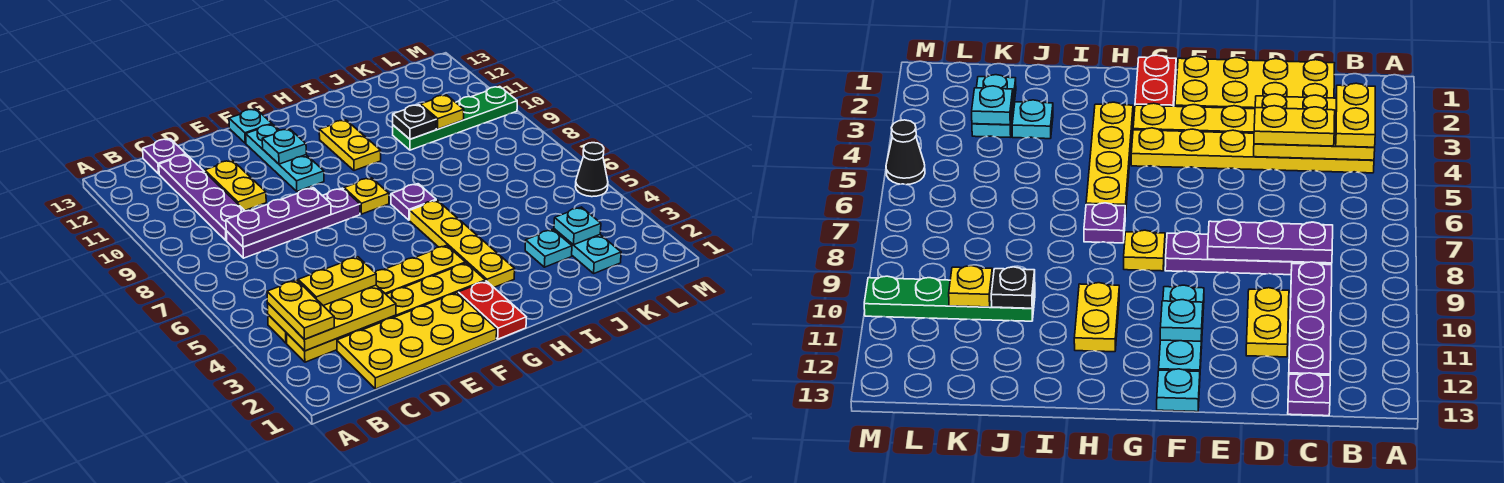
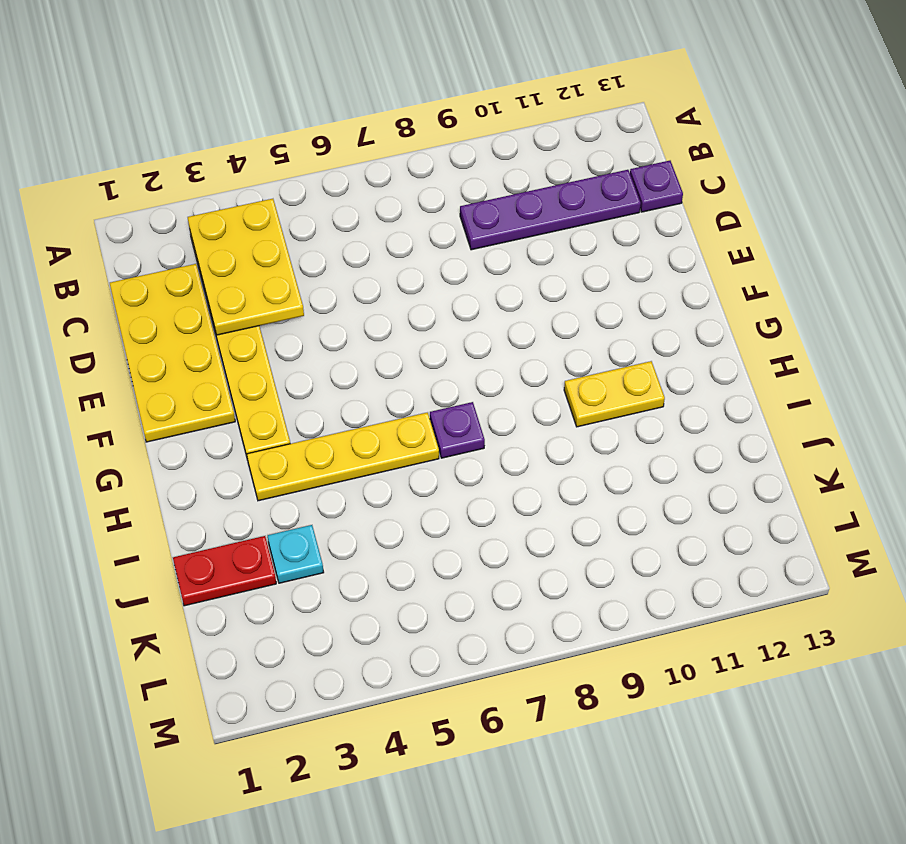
red 1x2 plate [173,536,276,606] -> red 1x2 plate moved to [458,281,526,339]
none -> yellow 1x6 plate [268,245,465,343]
none -> purple 1x4 plate [226,188,360,258]
none -> yellow 1x2 plate [205,160,266,210]

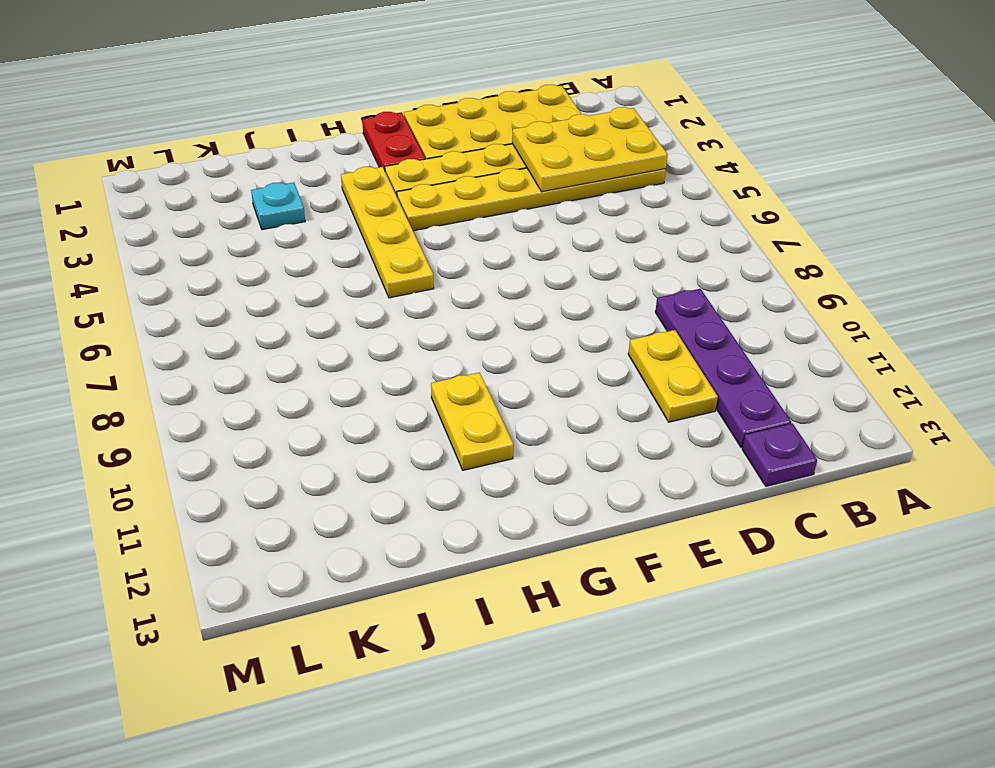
none -> purple 1x4 plate [226,188,360,258]
none -> cyan 1x3 plate [246,124,324,191]
none -> cyan 1x1 plate [229,109,272,143]

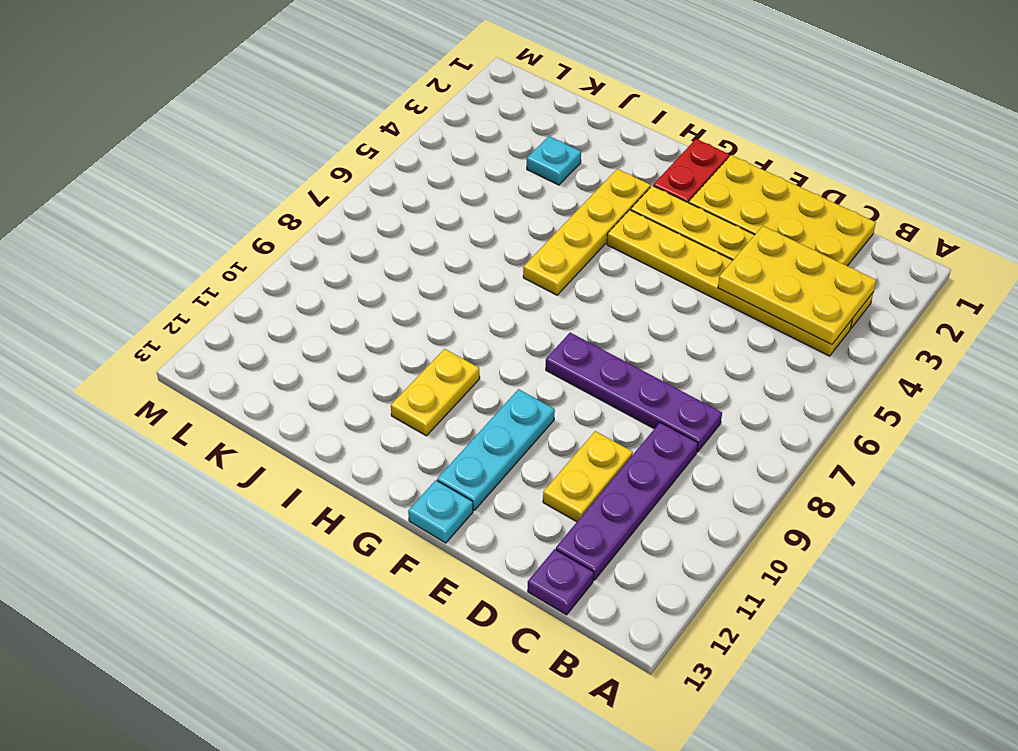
none -> yellow 1x1 plate [344,178,389,214]
none -> purple 1x1 plate [391,184,436,220]
none -> green 1x4 plate [393,87,517,150]

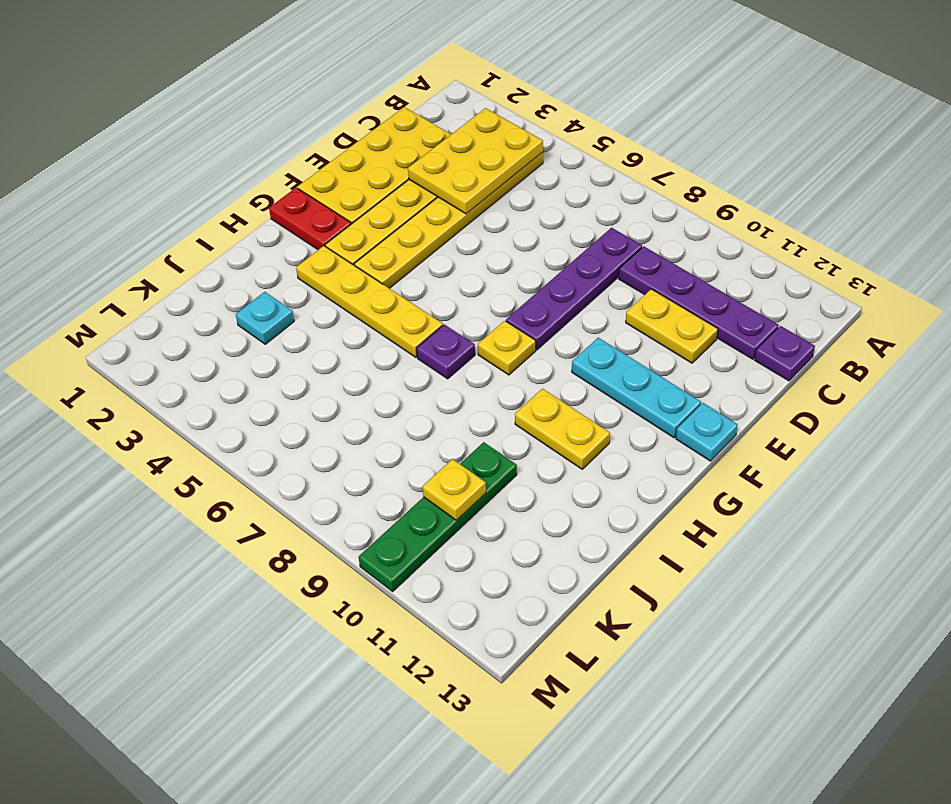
none -> cyan 1x2 plate [554,229,621,273]
none -> black 1x1 cone [575,143,608,197]
none -> purple 1x3 plate [226,188,331,247]

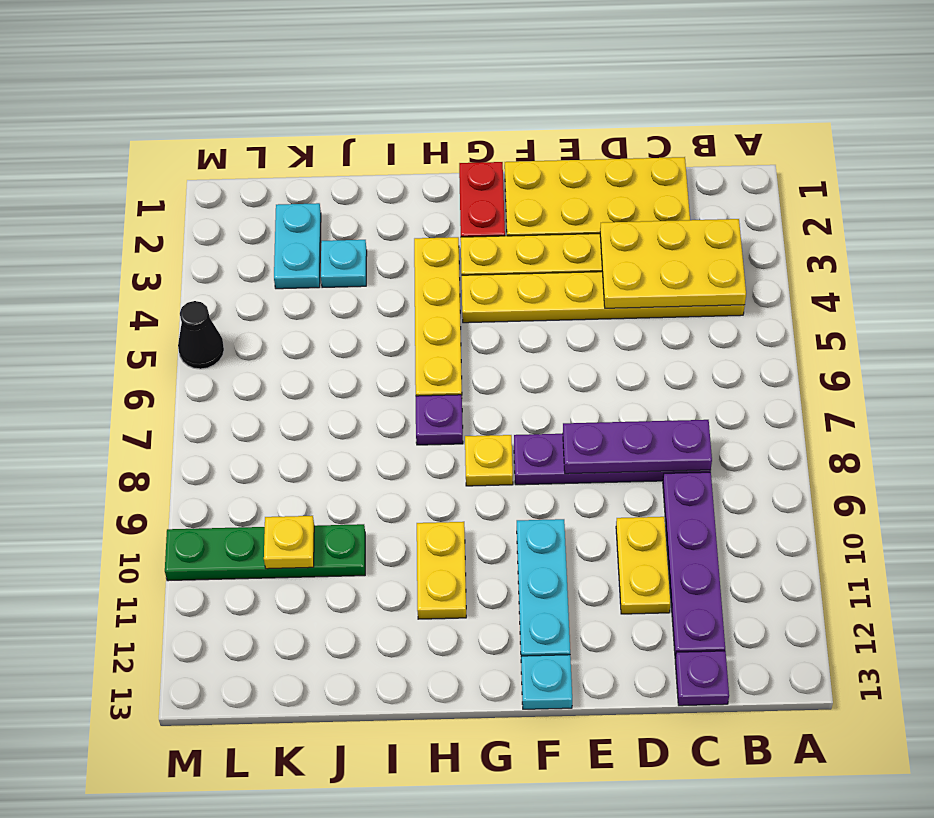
none -> cyan 1x1 plate [262,129,306,164]
none -> black 1x1 plate [393,105,436,139]
none -> cyan 1x1 plate [554,207,601,245]

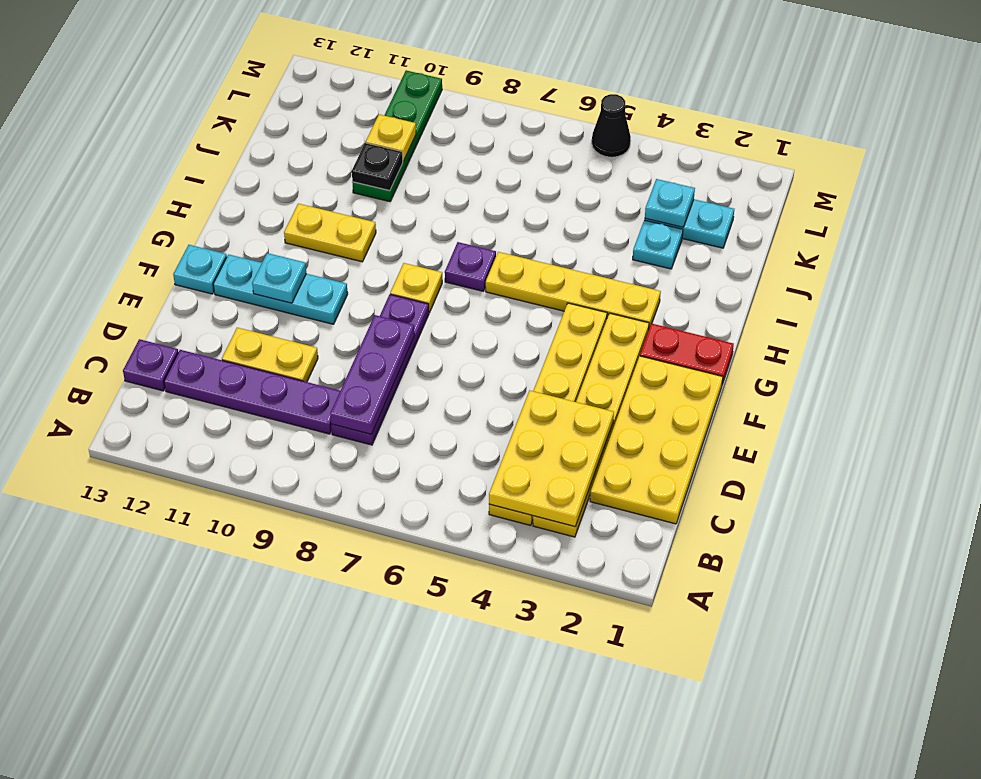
none -> yellow 1x2 plate [267,280,334,339]
none -> yellow 1x2 plate [298,257,376,306]

